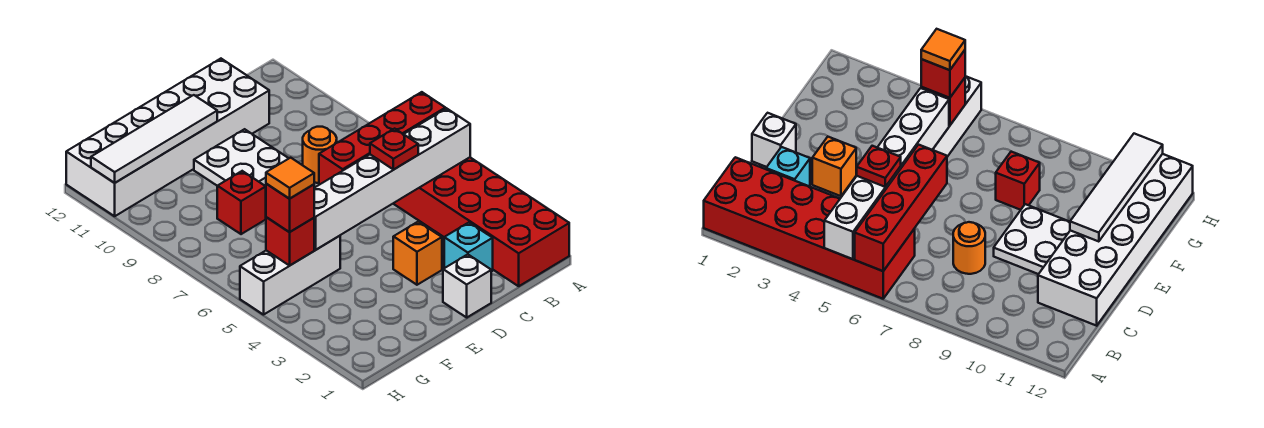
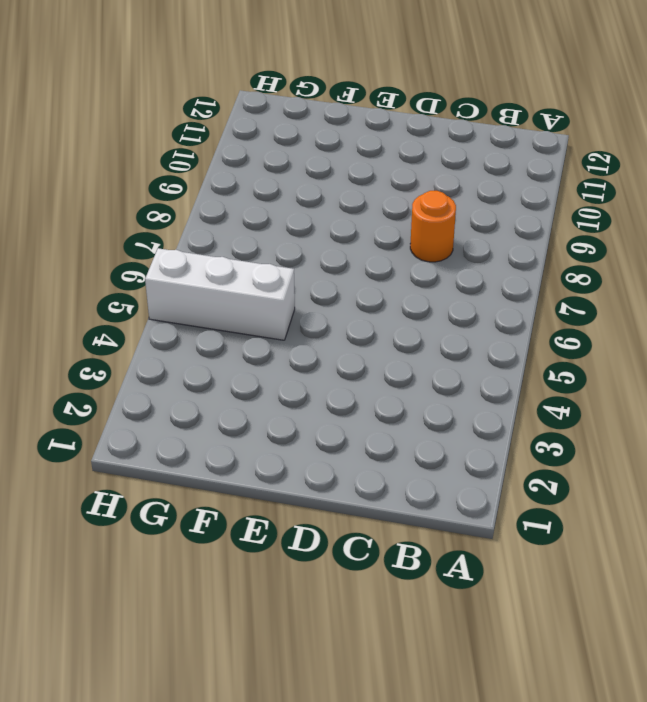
none -> red 2x6 brick [393,157,569,286]
none -> cyan 1x1 brick [444,222,493,272]
none -> white 2x6 brick [66,59,269,216]

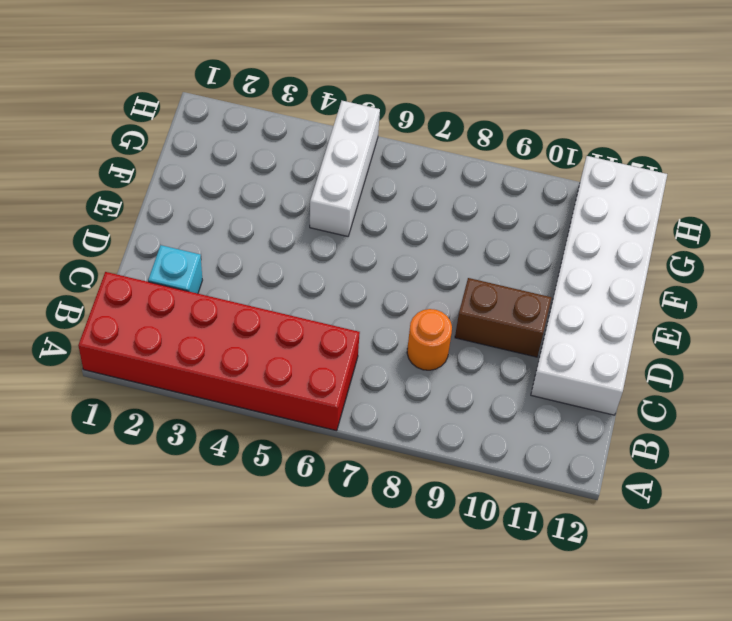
brown 1x2 brick [455,278,551,357] -> white 2x2 plate [194,129,289,187]
none -> white 1x1 brick [443,254,491,317]
none -> orange 1x1 brick [393,222,442,285]
none -> red 1x1 brick [217,171,266,234]

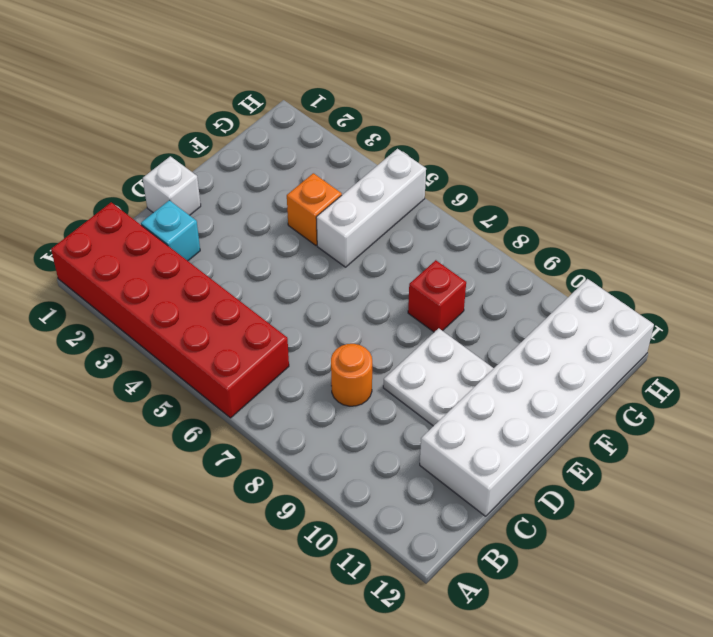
orange 1x1 brick [287,173,342,245] -> orange 1x1 brick moved to [393,222,442,285]
none -> white 1x6 brick [314,108,470,250]
none -> red 1x4 brick [319,92,445,185]
none -> white 1x4 tile [91,95,217,183]

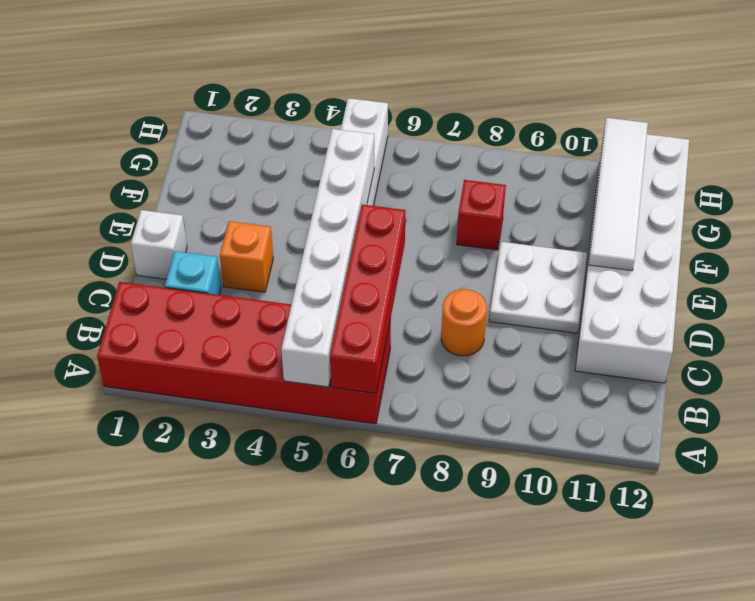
none -> red 1x1 brick [266,217,314,266]
none -> red 1x1 plate [370,129,418,170]
none -> red 1x1 brick [266,184,314,232]

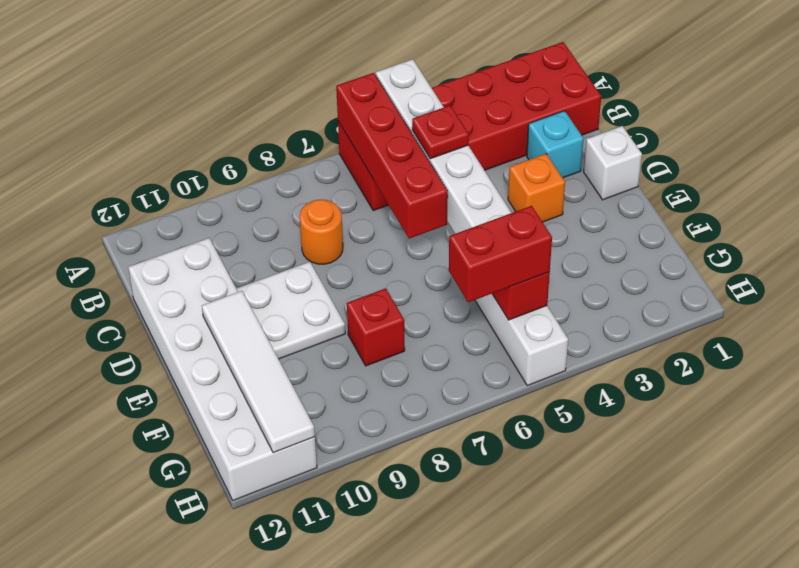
red 1x2 brick [449,206,552,302] -> red 1x1 brick [266,184,314,232]
none -> orange 1x1 tile [266,158,314,199]

